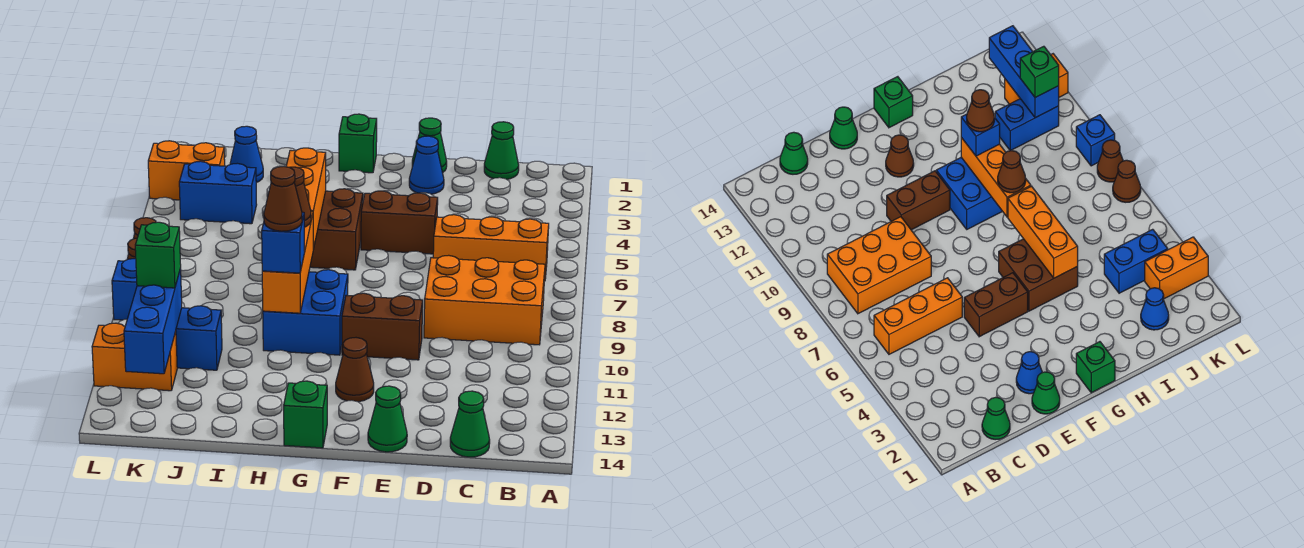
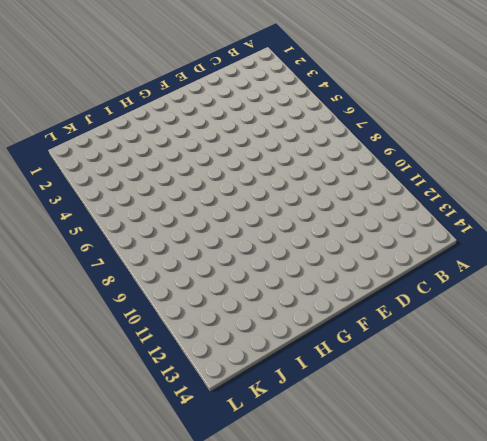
none -> orange 1x3 brick [433,215,549,281]
none -> orange 2x3 brick [424,255,545,345]
none -> green 1x1 cone [484,122,519,179]

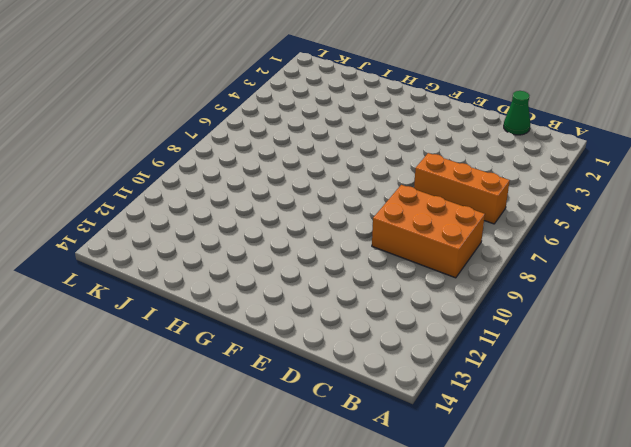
none -> green 1x1 cone [450,391,490,457]
none -> green 1x1 cone [412,118,447,173]
none -> blue 1x1 cone [409,136,444,194]

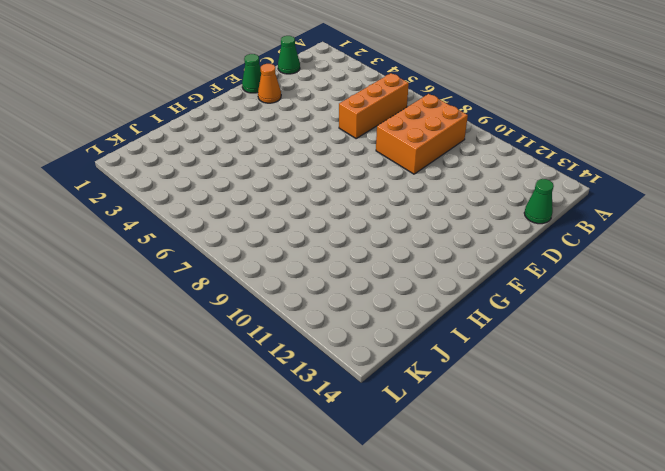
orange 1x1 cone [258,64,281,103] -> blue 1x1 cone [409,136,444,194]
none -> brown 1x2 brick [361,191,438,254]
none -> brown 1x2 brick [342,293,423,360]
none -> green 1x1 cone [368,386,407,452]

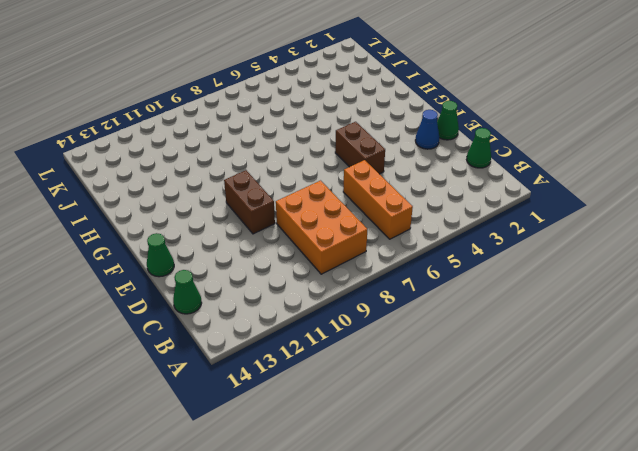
none -> brown 1x1 cone [336,338,374,402]
none -> green 1x1 brick [339,114,377,173]
none -> brown 2x2 brick [310,189,363,270]

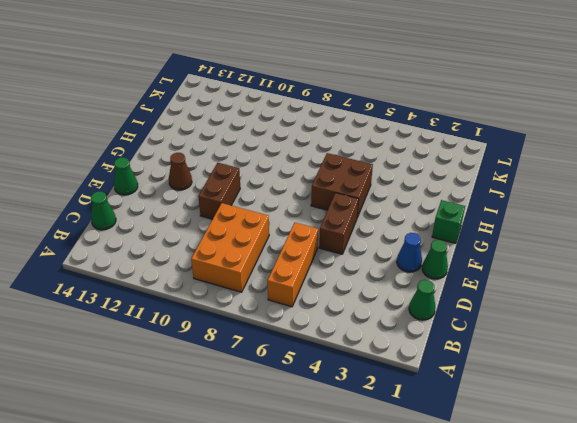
none -> blue 2x2 brick [263,270,348,355]
none -> green 1x1 brick [284,381,327,448]
none -> blue 1x1 cone [230,126,263,183]

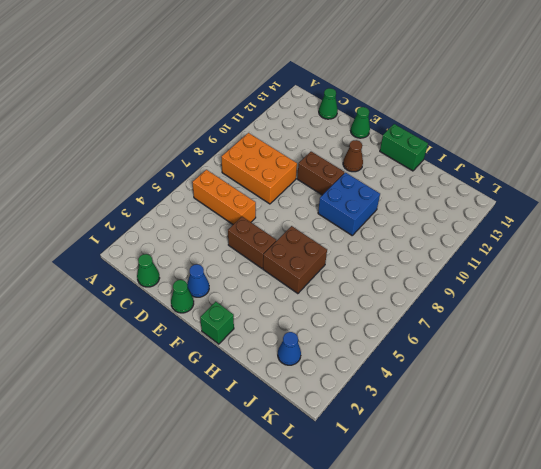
green 1x2 brick [380,124,428,171] -> green 1x1 brick [284,381,327,448]
none -> blue 1x2 brick [179,161,257,224]
none -> blue 1x2 brick [176,306,222,370]
none -> orange 1x2 brick [148,141,225,200]

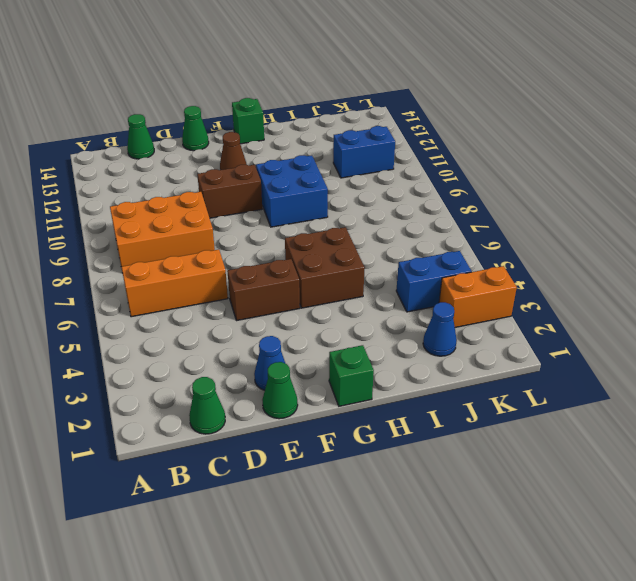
none -> orange 1x2 brick [92,323,177,391]
none -> brown 1x1 cone [1113,160,1141,202]
none -> brown 1x1 cone [1097,140,1123,182]

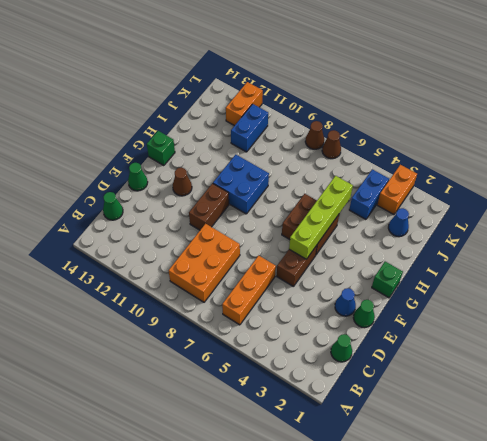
lime 1x4 brick [289,176,353,259] -> orange 1x3 brick [286,148,326,249]
none -> blue 1x1 brick [112,259,137,320]
none -> orange 1x3 brick [262,211,313,313]
none -> blue 1x3 brick [124,268,182,374]

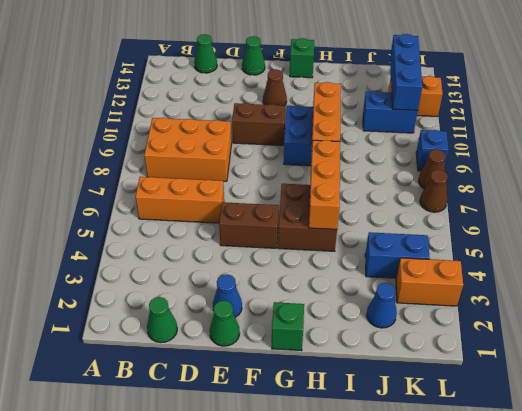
none -> brown 1x1 cone [290,167,311,227]
none -> blue 1x1 brick [262,212,305,273]
none -> green 1x1 brick [135,222,181,288]

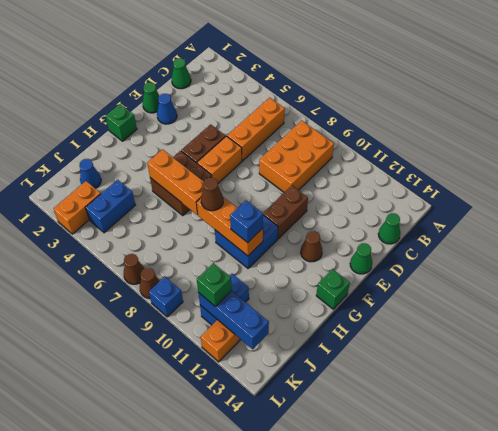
orange 1x2 brick [197,136,242,183] -> none
none -> brown 1x1 cone [264,167,302,231]

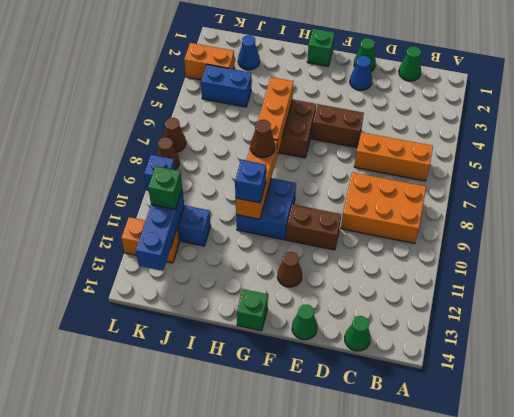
none -> brown 1x1 cone [264,167,302,231]

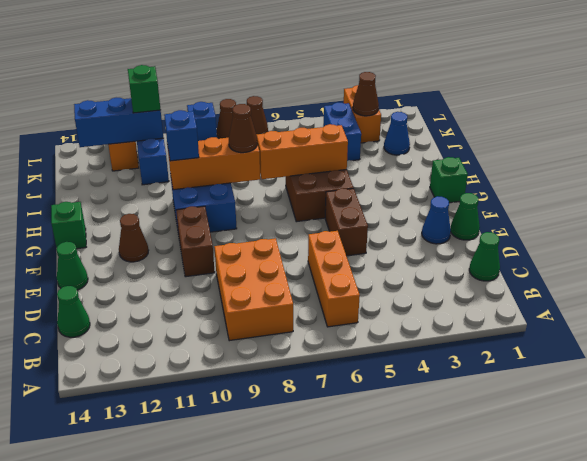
brown 1x1 cone [353,72,379,116] -> brown 1x1 cone moved to [264,167,302,231]

